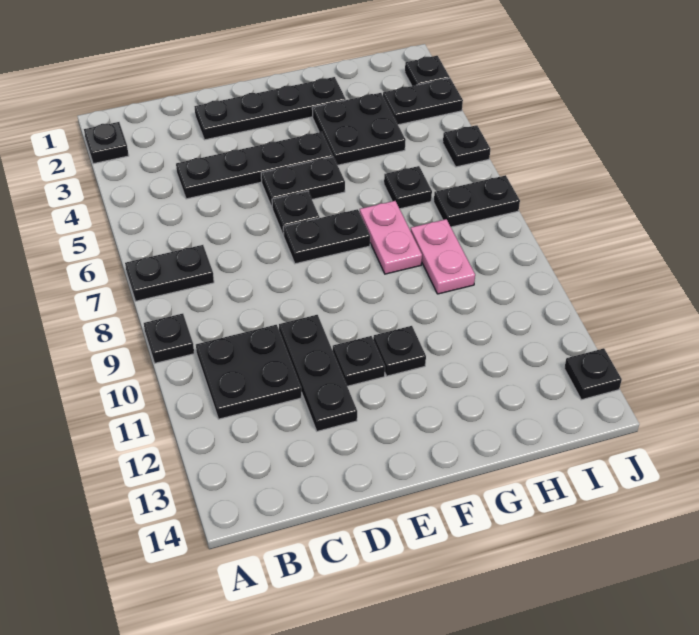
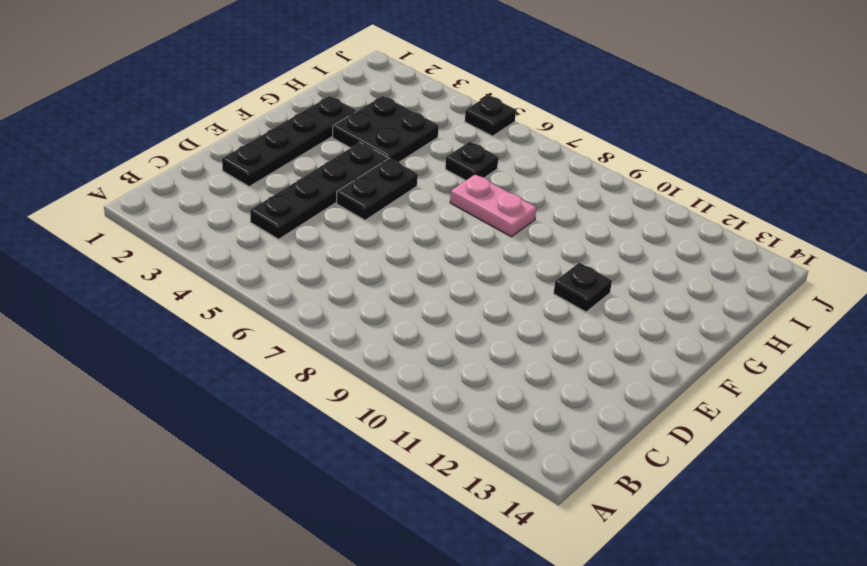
none -> black 1x1 plate [84,122,129,164]
none -> black 1x2 plate [125,245,214,301]
none -> black 1x1 plate [144,314,194,363]

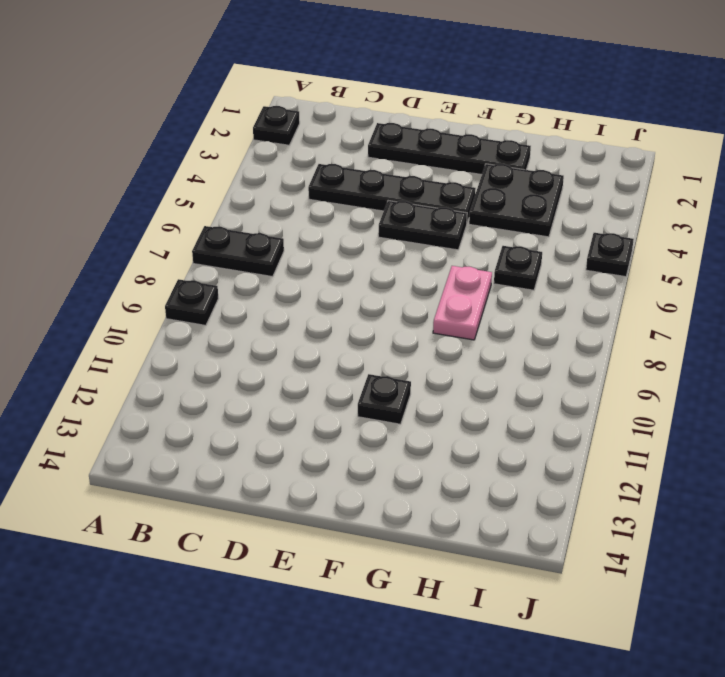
none -> black 2x2 plate [196,325,302,419]
none -> black 1x3 plate [279,315,357,431]
none -> black 1x1 plate [272,191,319,235]

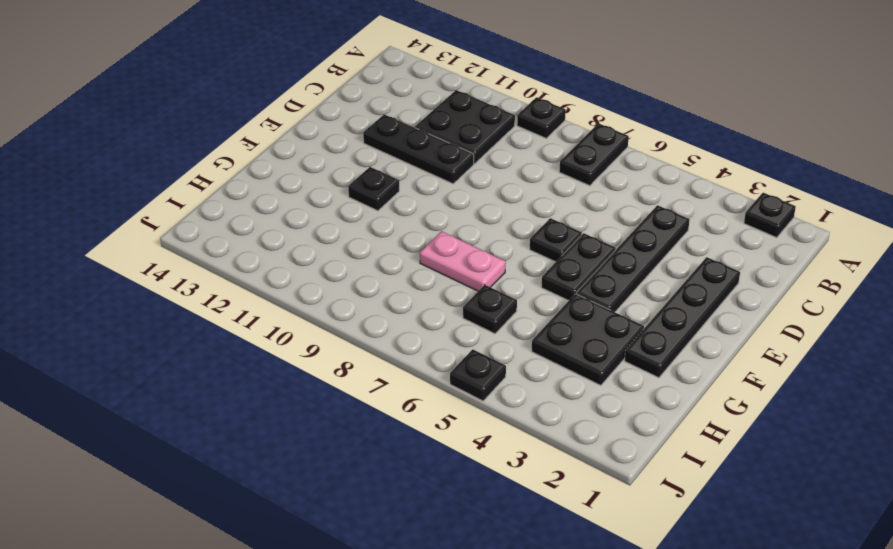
none -> black 1x2 plate [283,209,370,264]
none -> black 1x1 plate [333,336,385,386]
none -> pink 1x2 plate [411,219,475,294]

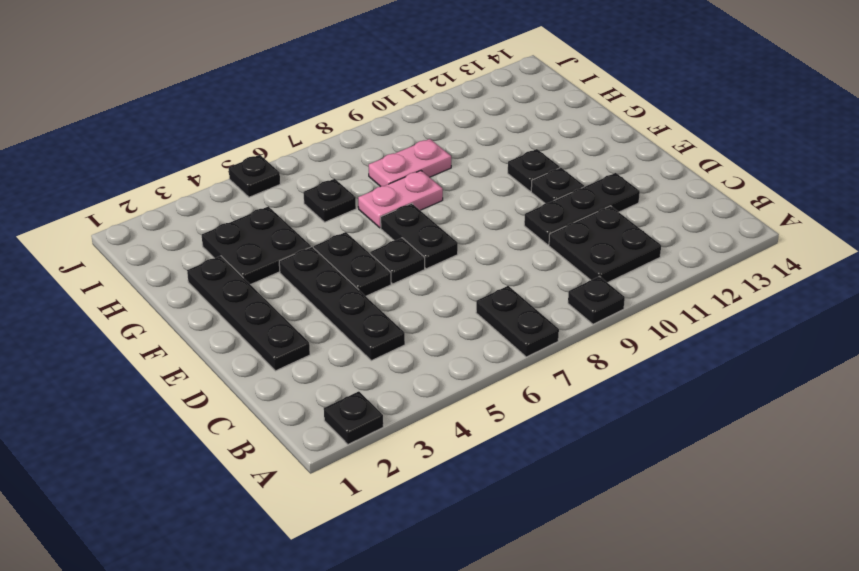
none -> black 1x2 plate [383,78,463,125]
none -> black 1x2 plate [434,175,520,227]
none -> black 1x1 plate [405,56,450,86]

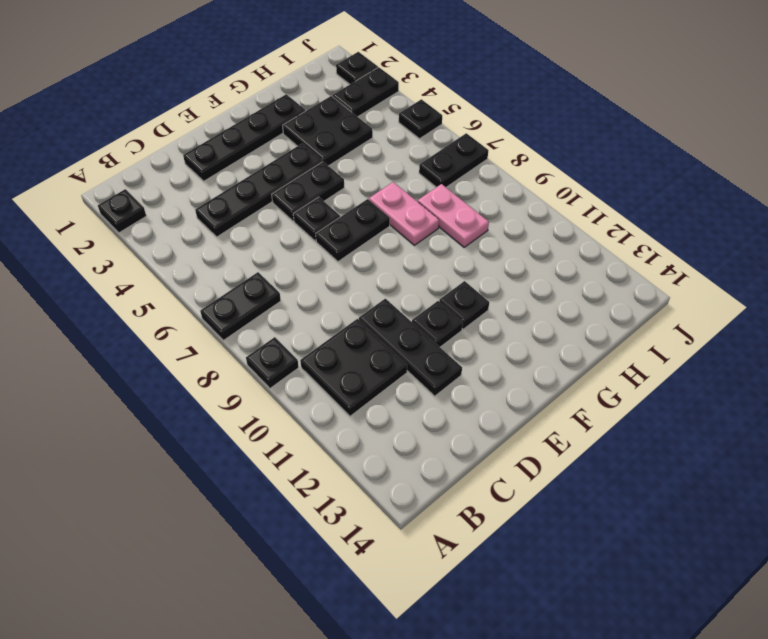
none -> black 1x1 plate [384,166,432,209]
none -> black 1x1 plate [564,348,622,400]

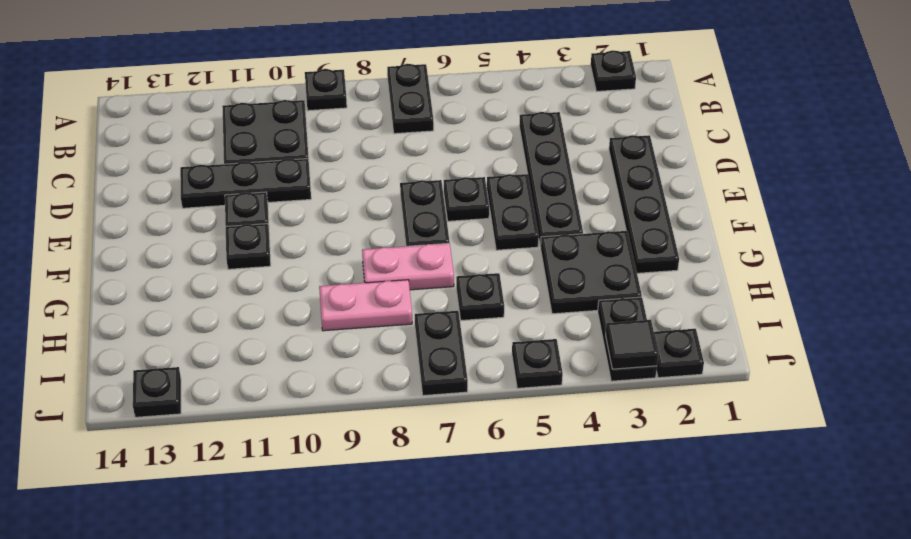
black 1x1 tile [606,320,658,369] -> none

